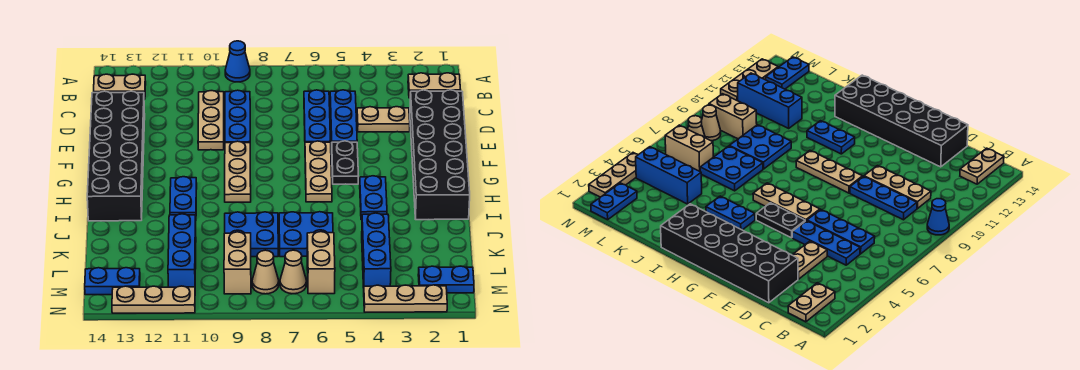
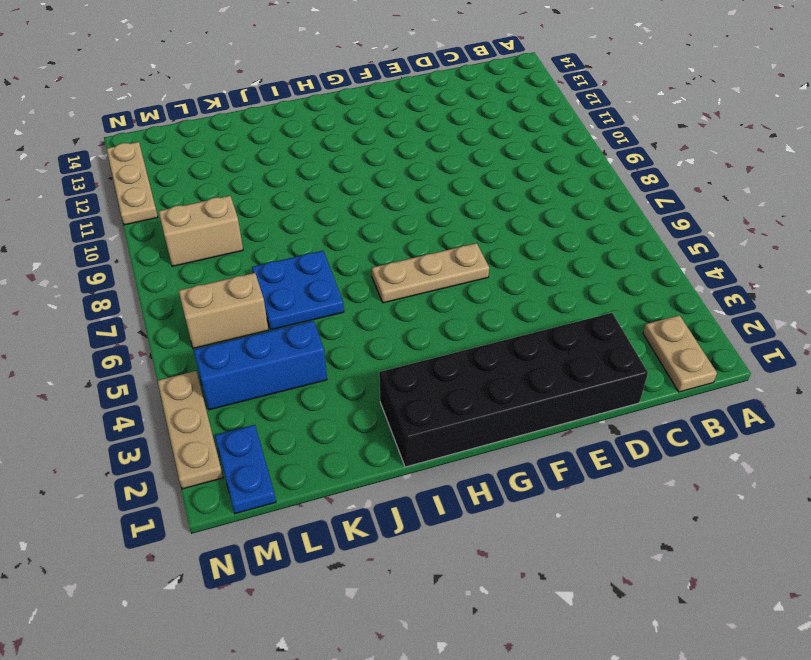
none -> blue 1x1 cone [225,41,250,82]
none -> tan 1x2 plate [94,74,146,99]
none -> blue 1x3 plate [330,90,357,143]

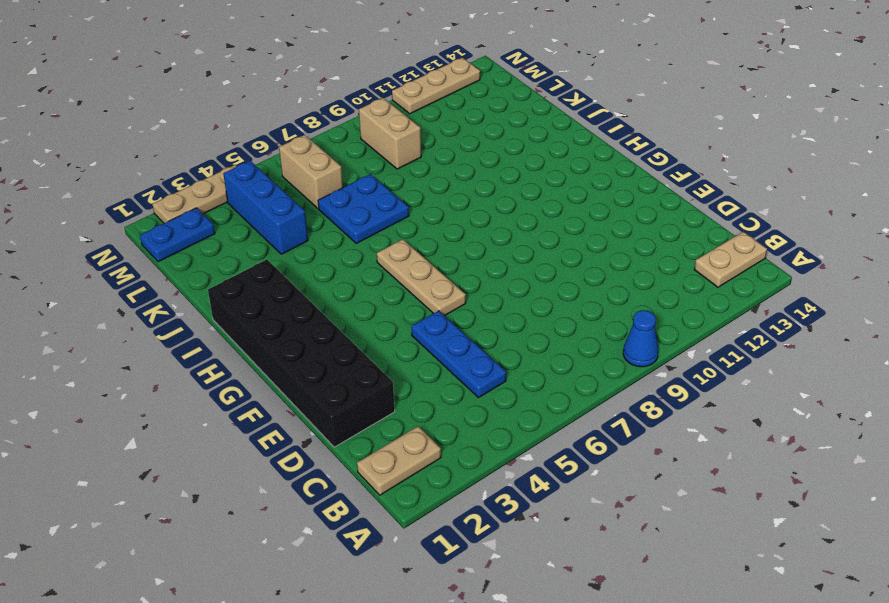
none -> blue 1x3 plate [304,90,331,142]
none -> blue 1x3 plate [225,90,250,143]
none -> tan 1x3 plate [198,91,224,150]

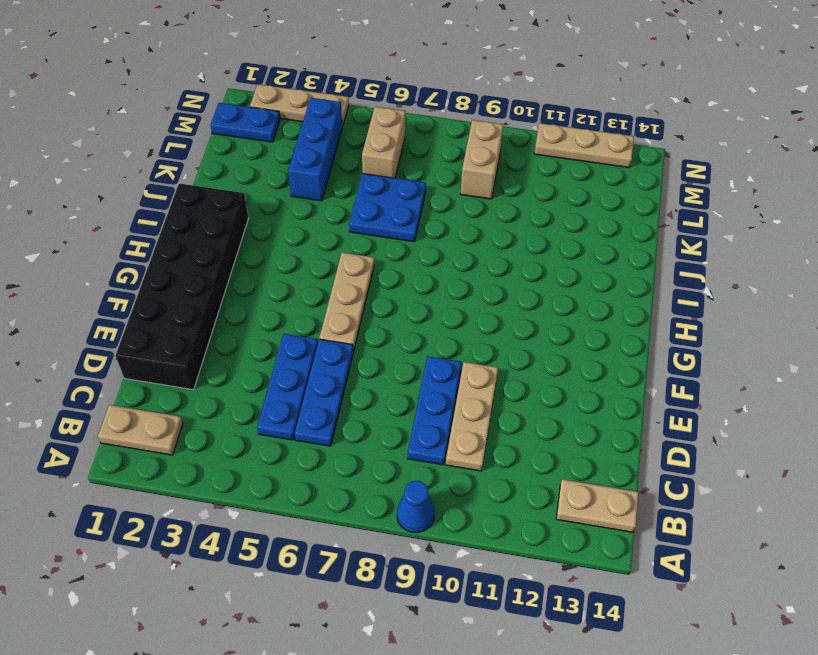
none -> tan 1x2 plate [357,107,410,132]
none -> black 2x6 brick [87,91,145,221]
none -> black 1x2 plate [332,141,359,184]

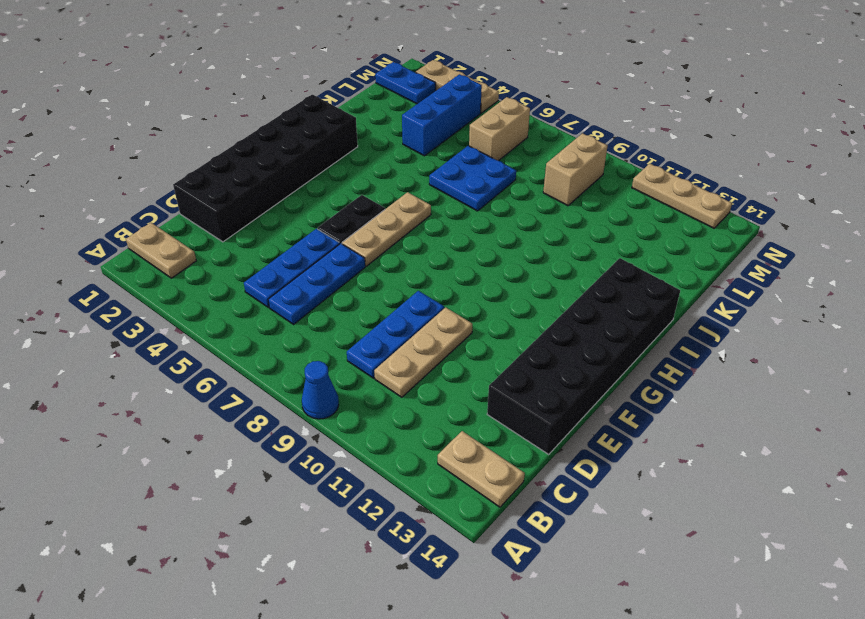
none -> tan 1x2 plate [357,107,410,132]
none -> tan 1x3 plate [225,141,251,202]
none -> blue 1x2 plate [360,176,387,220]

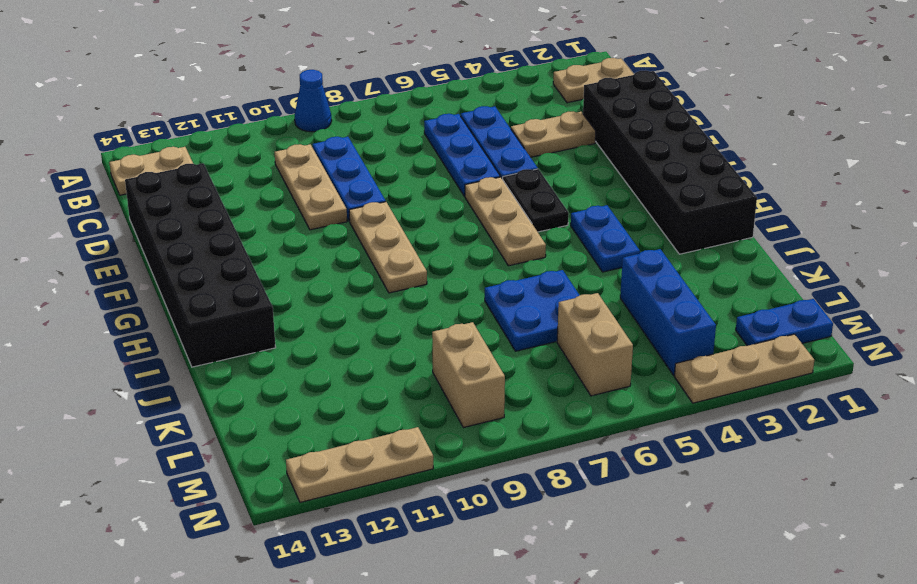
none -> blue 1x2 plate [170,177,197,218]
none -> blue 2x2 plate [225,212,278,257]
none -> blue 1x3 brick [168,214,196,287]

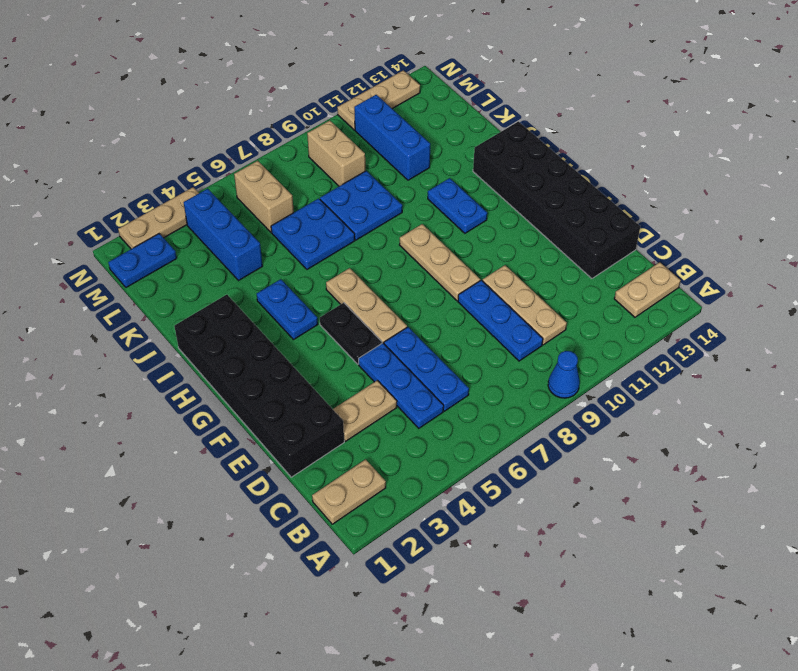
none -> tan 1x1 cone [280,250,306,294]
none -> tan 1x1 cone [252,250,279,294]
none -> blue 1x2 plate [85,268,140,295]

